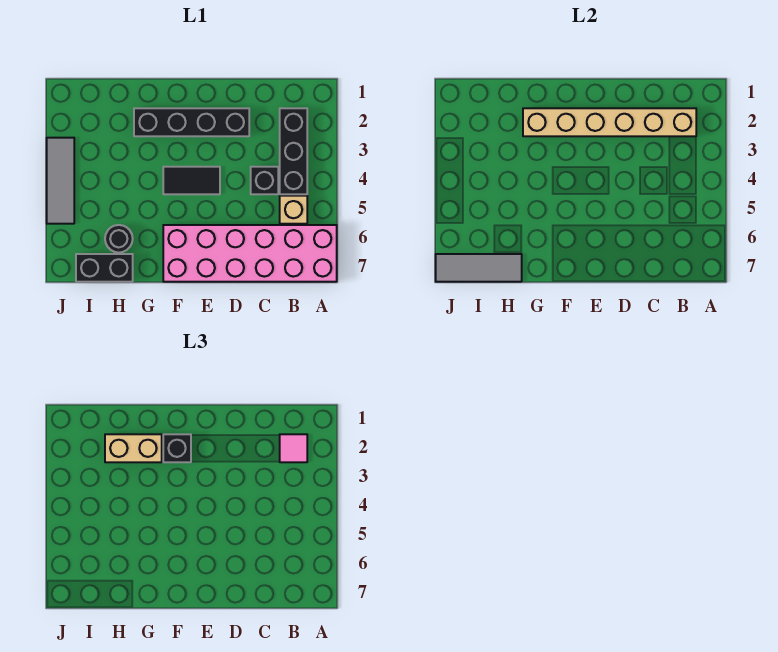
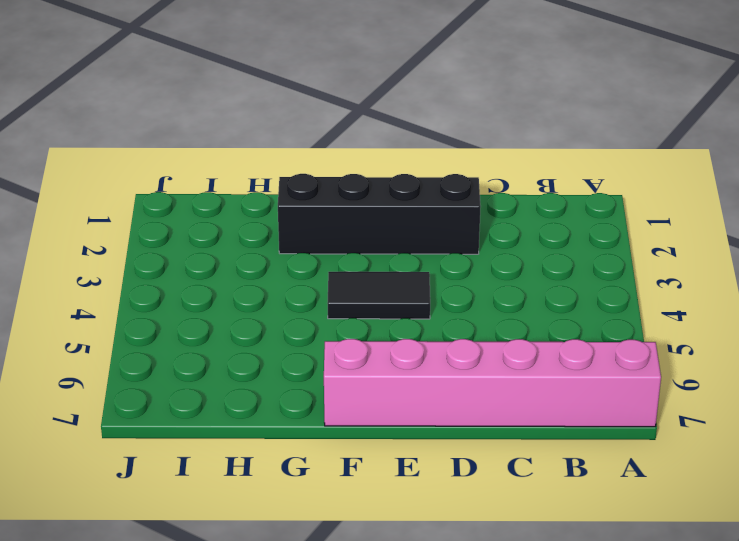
pink 1x6 brick [324,339,661,427] -> pink 2x6 brick [163,225,337,282]
none -> black 1x3 brick [280,108,307,194]
none -> tan 1x1 brick [280,196,307,224]
none -> black 1x1 brick [251,167,278,194]

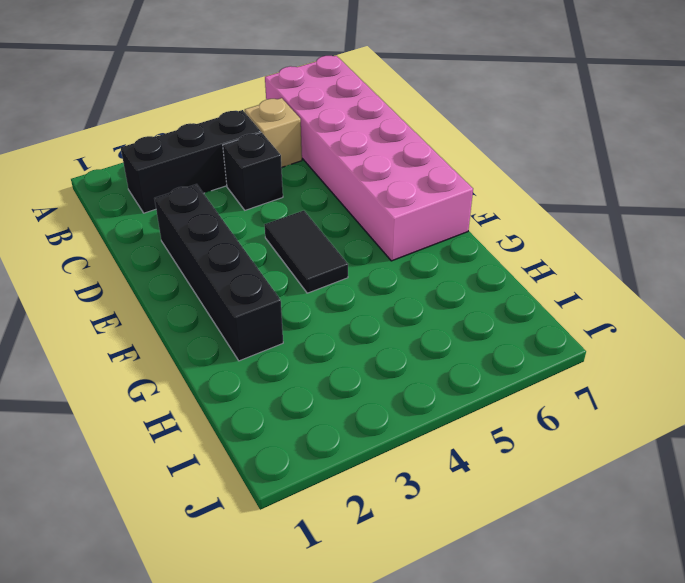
none -> black 1x1 round brick [105,225,133,253]
none -> black 1x2 brick [76,254,133,282]
none -> grey 1x3 tile [47,138,74,224]

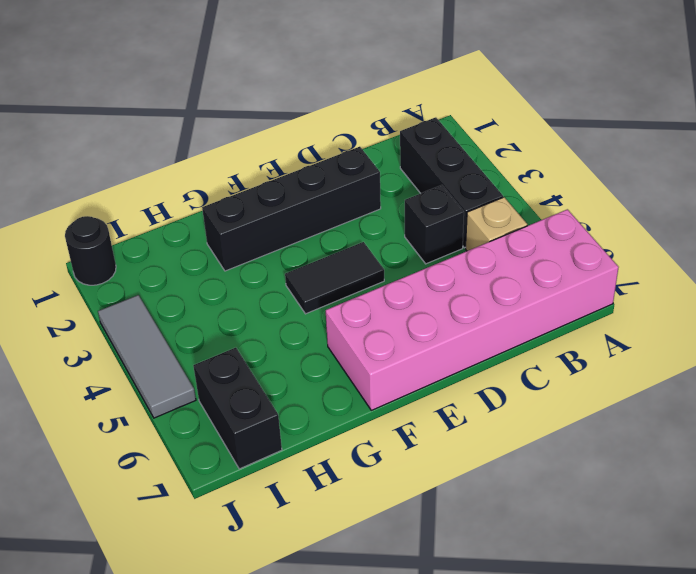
black 1x2 brick [193,348,282,469] -> black 1x2 brick turned to [76,254,133,282]
black 1x1 round brick [65,216,116,285] -> black 1x1 round brick moved to [105,225,133,253]
none -> tan 1x6 brick [523,108,696,136]
none -> grey 1x3 tile [436,254,522,282]
none -> pink 1x1 tile [280,434,307,462]

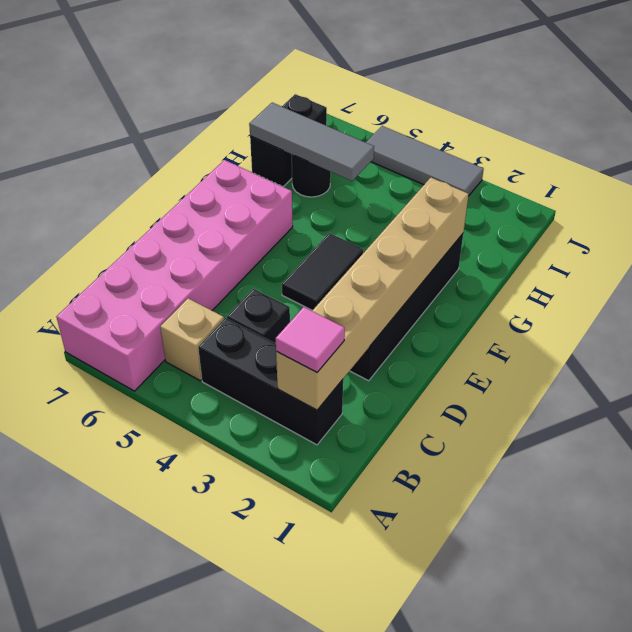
grey 1x3 tile [249,103,374,181] -> grey 1x3 tile turned to [436,254,522,282]
none -> black 1x1 brick [163,434,191,462]
none -> tan 1x2 brick [105,434,162,462]

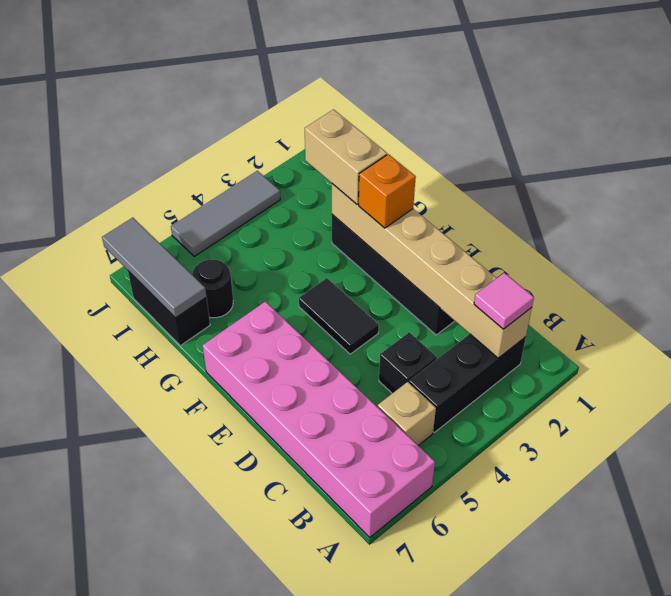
orange 1x1 brick [359,154,416,228] -> black 1x1 brick [163,434,191,462]

